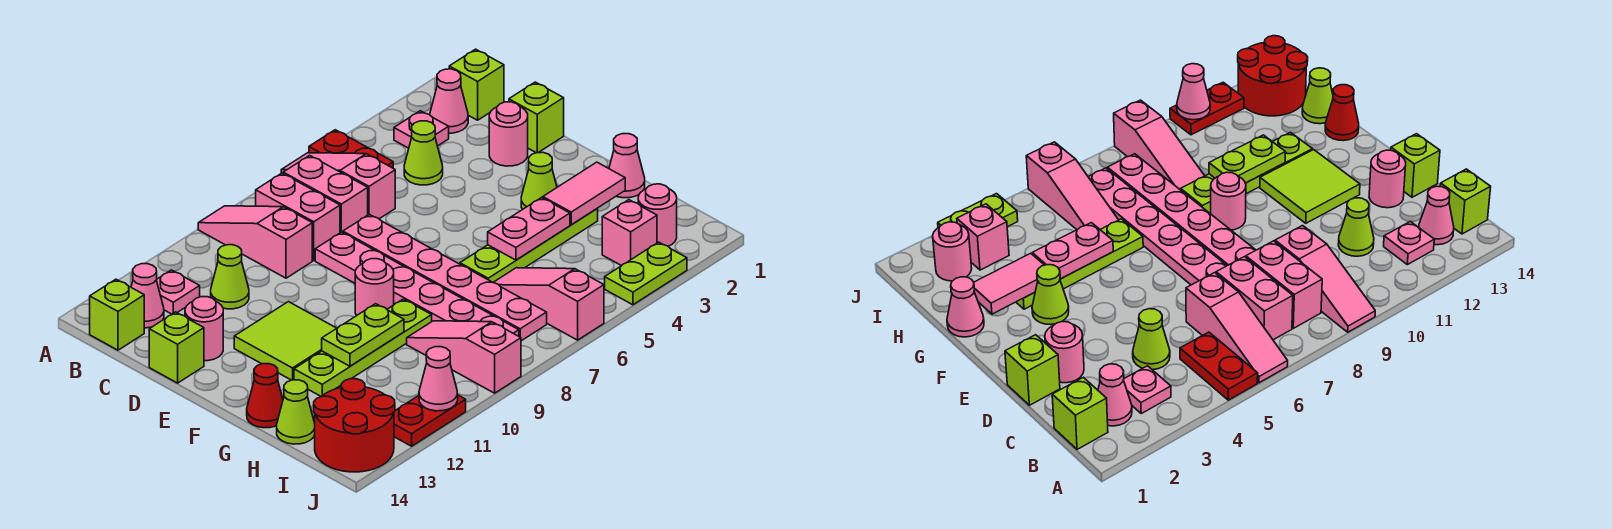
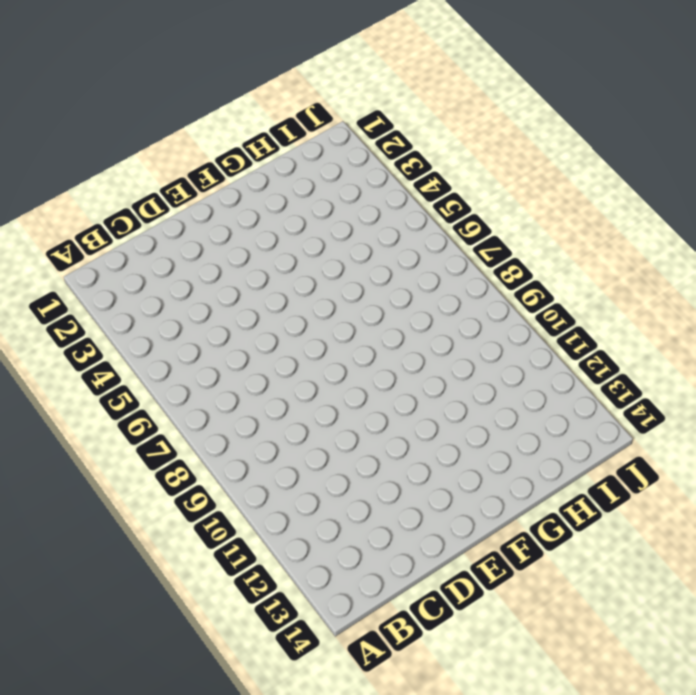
none -> red 1x2 plate [309,130,393,168]
none -> pink 1x3 slope [281,153,395,219]
none -> pink 1x3 slope [198,206,312,278]
none -> lime 1x1 brick [449,49,504,120]

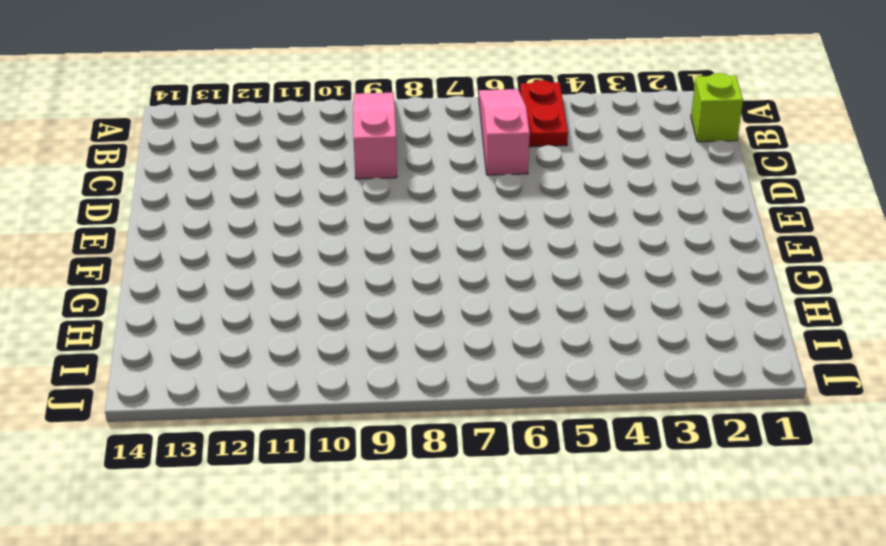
none -> pink 1x1 cone [430,69,468,133]
none -> pink 1x1 plate [394,111,449,148]
none -> pink 1x2 brick [283,155,368,233]
none -> pink 1x2 brick [256,173,340,260]

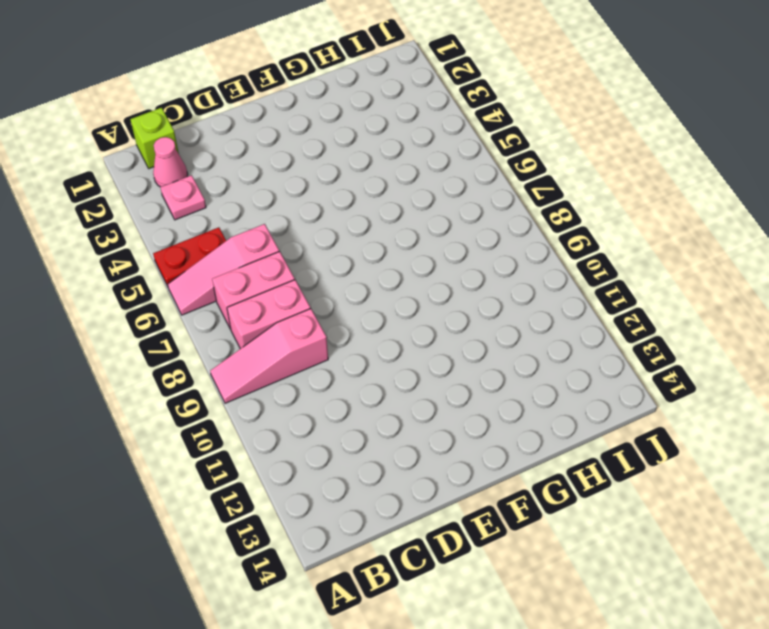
none -> pink 1x1 plate [157,270,200,314]
none -> pink 1x1 cone [131,264,164,328]
none -> lime 1x1 brick [90,279,144,350]
none -> lime 1x1 cone [404,121,443,185]

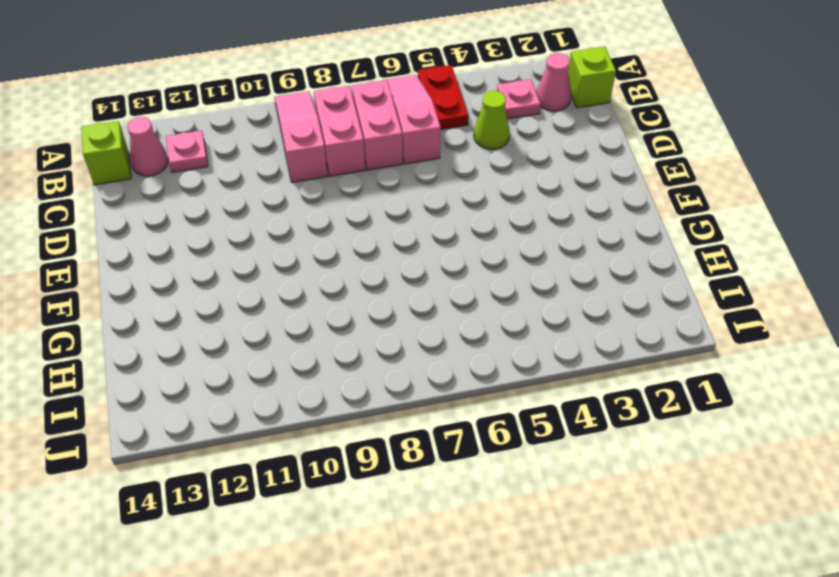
none -> lime 1x1 cone [211,245,249,309]
none -> lime 1x1 brick [509,82,564,153]
none -> pink 1x1 round brick [489,102,528,166]
none -> pink 1x6 plate [343,214,547,341]

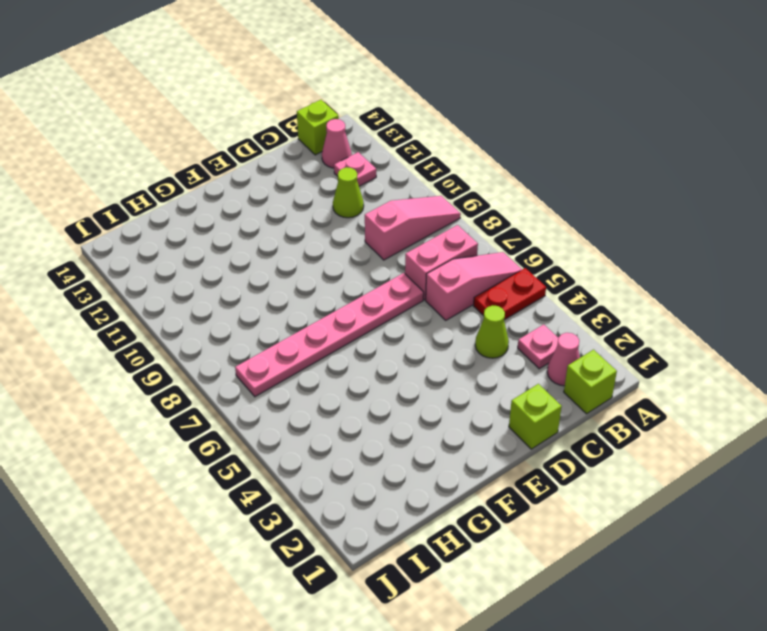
none -> pink 1x2 brick [256,173,340,260]
none -> pink 1x1 round brick [489,102,528,166]
none -> pink 1x6 plate [315,232,519,336]
none -> pink 1x1 round brick [185,297,223,361]

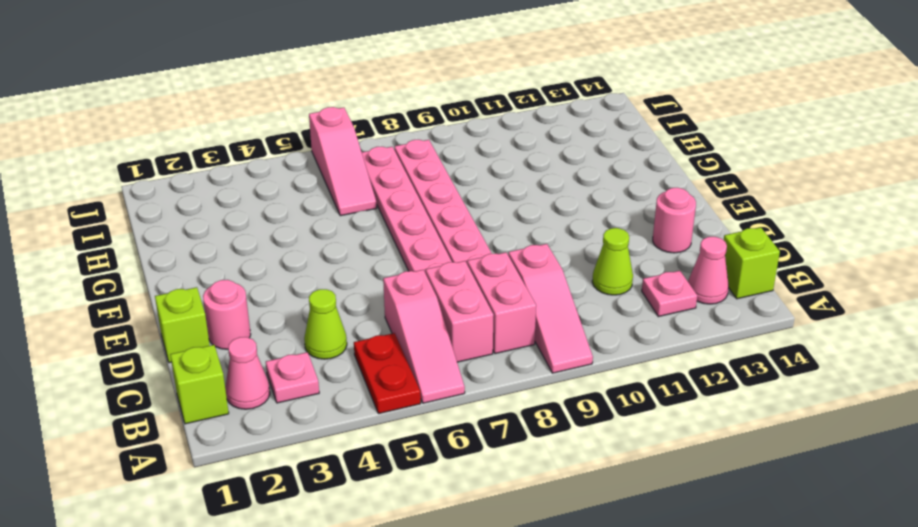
none -> lime 1x1 brick [149,312,204,383]
none -> lime 2x2 tile [234,302,337,380]
none -> lime 1x1 cone [521,152,557,209]
none -> pink 1x1 round brick [355,259,394,315]

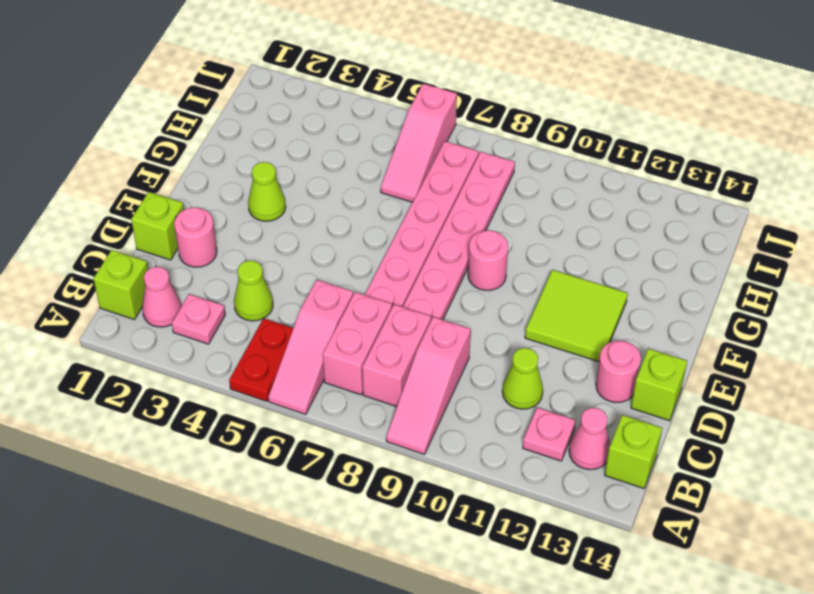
none -> pink 1x1 cone [609,134,645,198]
none -> lime 1x4 plate [460,209,598,282]
none -> lime 1x4 plate [294,299,432,397]
none -> red 1x1 cone [247,364,283,428]

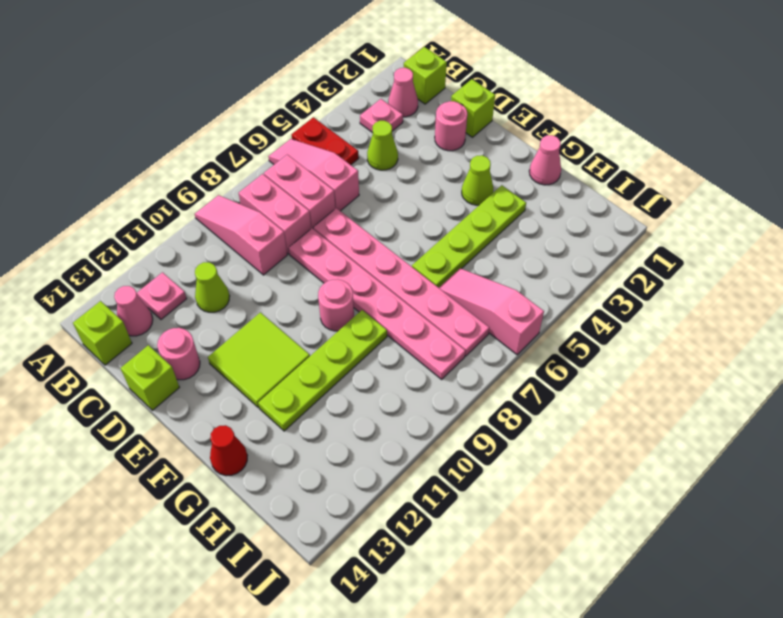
none -> pink 1x3 slope [407,321,521,393]
none -> lime 1x1 cone [277,380,315,444]
none -> pink 1x1 round brick [638,184,677,246]
none -> pink 1x1 brick [602,200,657,266]

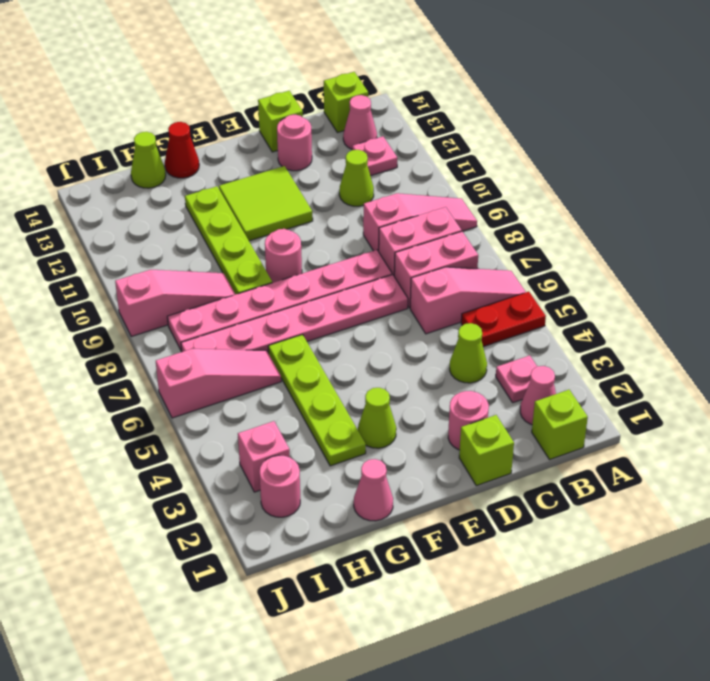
none -> red 2x2 round brick [314,379,395,472]
none -> lime 1x2 plate [605,242,687,305]
none -> red 1x2 plate [394,395,466,446]
none -> pink 1x2 tile [543,162,625,225]

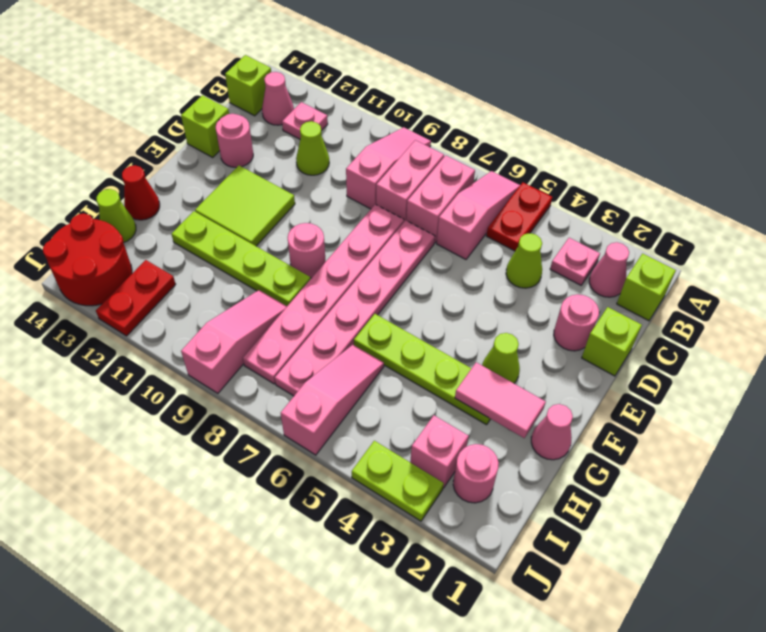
red 1x2 plate [96,260,176,336] -> red 1x2 plate turned to [394,395,466,446]
none -> pink 1x2 plate [488,198,570,260]
none -> lime 1x2 plate [322,304,404,366]
none -> pink 1x1 cone [419,347,458,411]

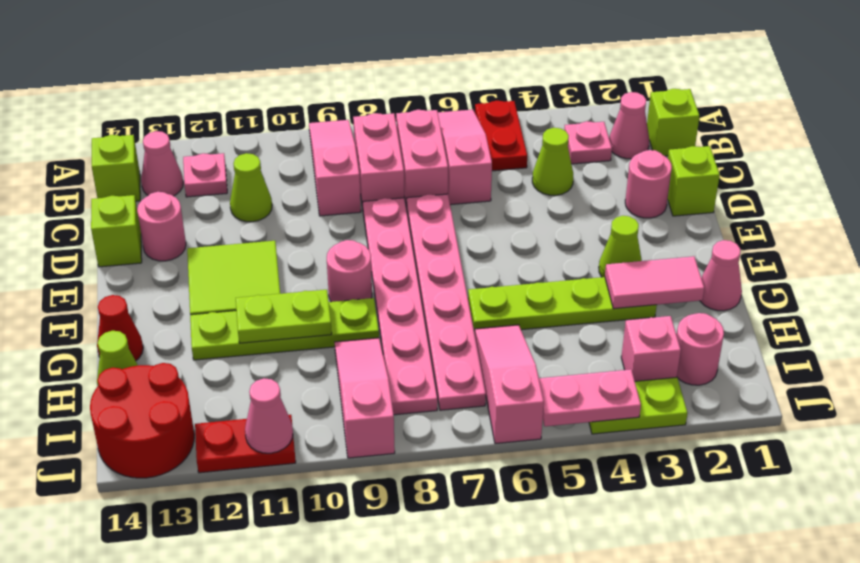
pink 1x2 plate [539,369,641,426] -> pink 1x2 plate moved to [488,198,570,260]

